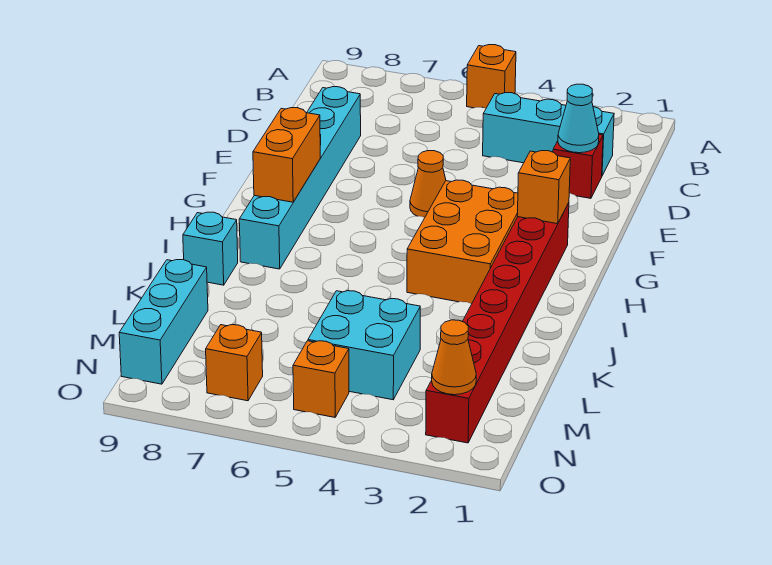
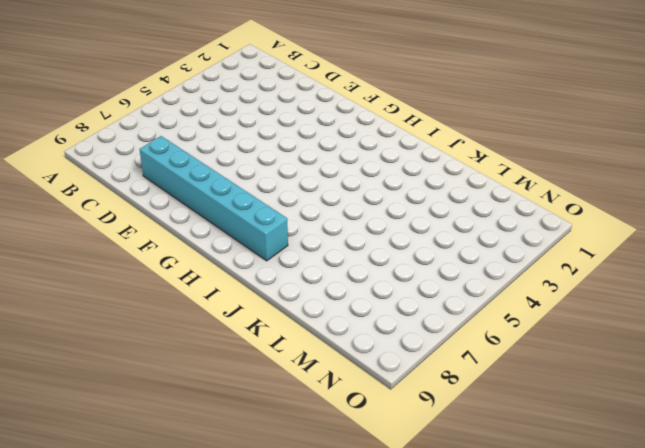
none -> orange 1x1 brick [467,45,516,108]
none -> cyan 1x3 brick [483,93,614,176]
none -> red 1x1 brick [553,134,603,198]

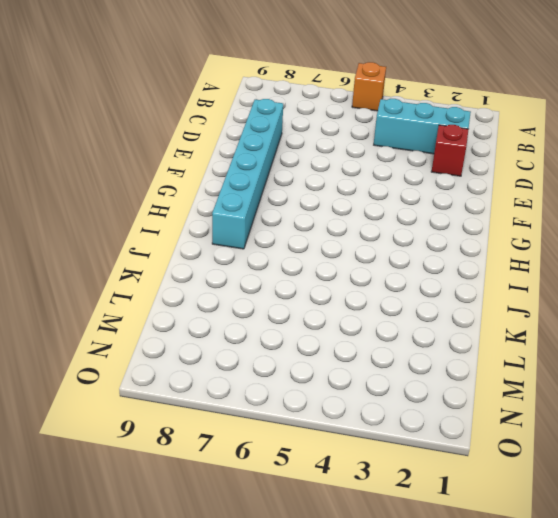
none -> orange 1x1 cone [410,151,446,218]
none -> red 1x8 brick [426,203,569,443]
none -> orange 2x3 brick [407,180,518,304]

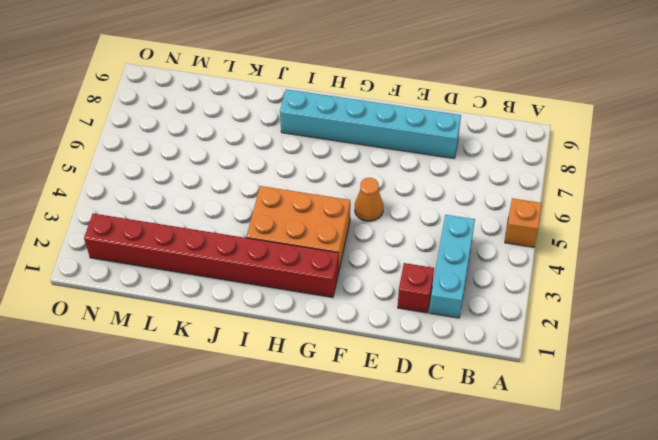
none -> cyan 1x1 brick [183,212,238,285]
none -> cyan 2x2 brick [308,291,420,400]
none -> cyan 1x3 brick [119,260,208,384]

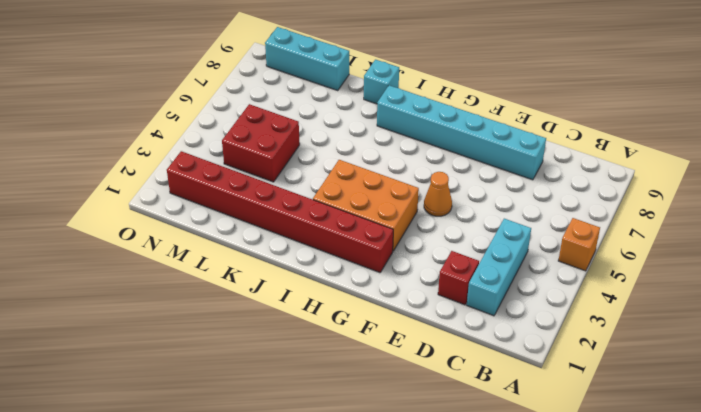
red 2x2 brick [222,104,300,182] -> cyan 2x2 brick [308,291,420,400]
none -> orange 1x1 brick [293,341,349,417]
none -> orange 1x1 brick [206,325,263,401]
none -> cyan 1x1 cone [558,84,599,153]

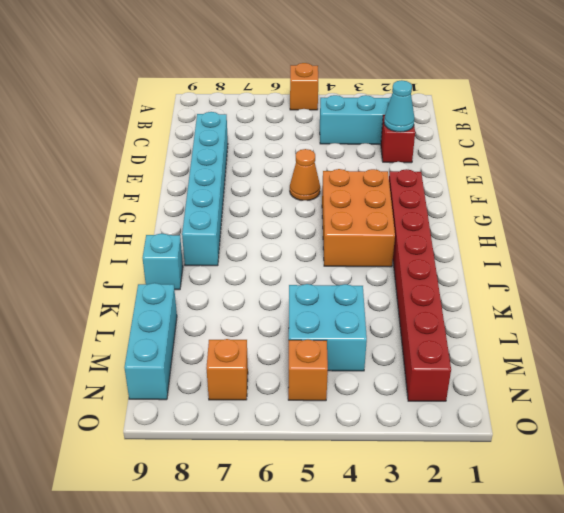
none -> orange 1x1 brick [517,151,570,224]
none -> orange 1x2 brick [253,108,320,202]
none -> orange 1x1 cone [432,320,476,395]

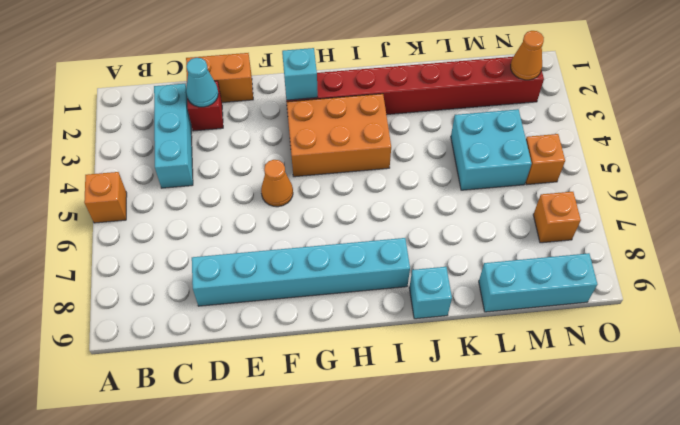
orange 1x2 brick [186,53,253,102] -> orange 1x2 brick moved to [253,108,320,202]
cyan 1x1 brick [282,48,318,100] -> orange 1x1 brick [517,151,570,224]

